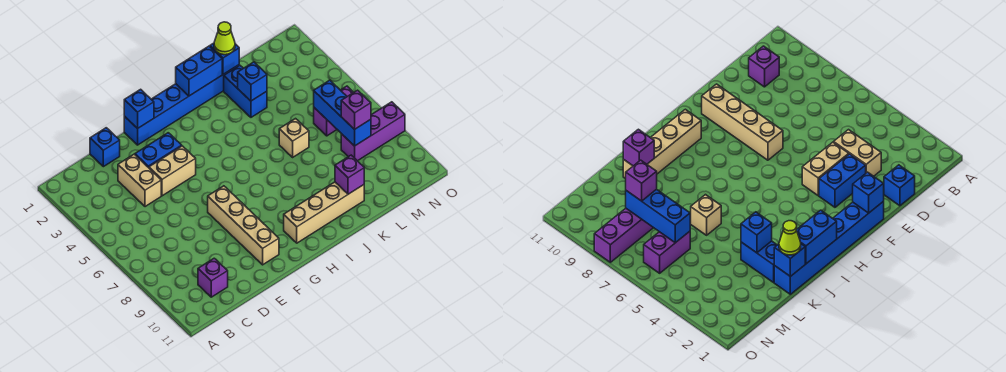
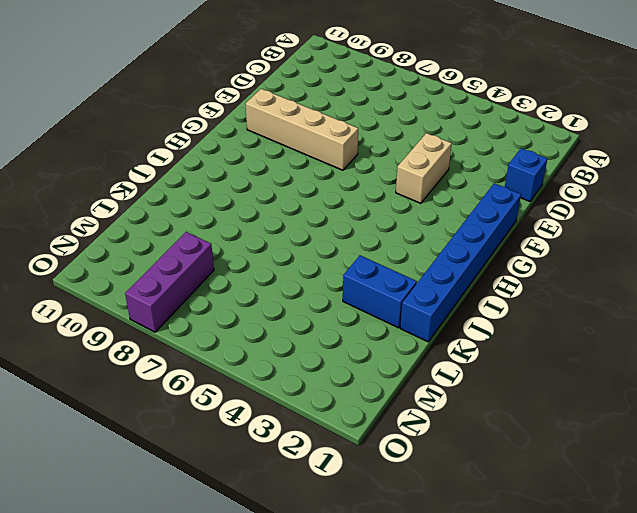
none -> purple 1x1 brick [198,258,228,297]
none -> tan 1x2 brick [118,154,161,207]
none -> blue 1x2 brick [135,133,182,168]

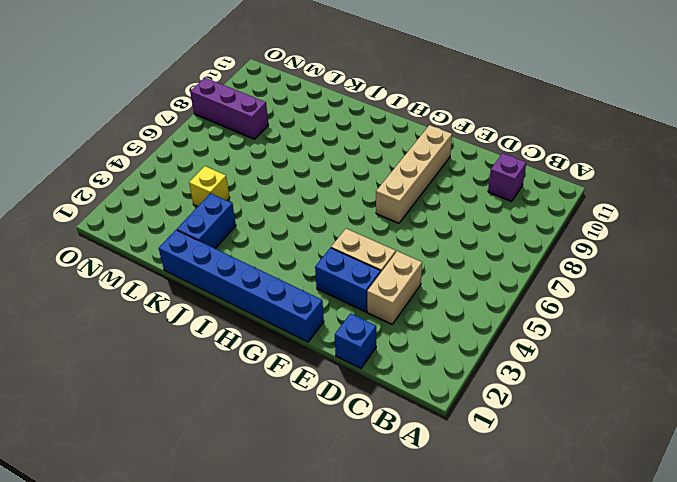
yellow 1x1 brick [189,166,230,207] -> none
none -> tan 1x4 brick [284,182,364,243]
none -> tan 1x1 brick [279,119,309,157]
none -> purple 1x2 brick [314,86,354,136]

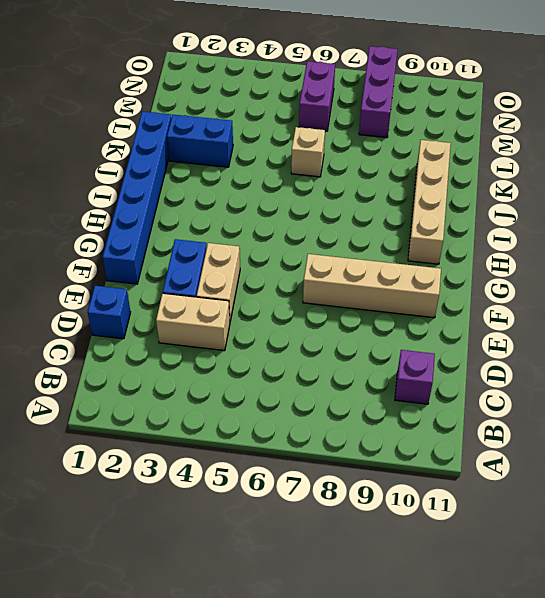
none -> blue 1x1 brick [124,89,154,129]
none -> blue 1x2 brick [176,46,222,96]
none -> blue 1x1 brick [210,43,239,74]

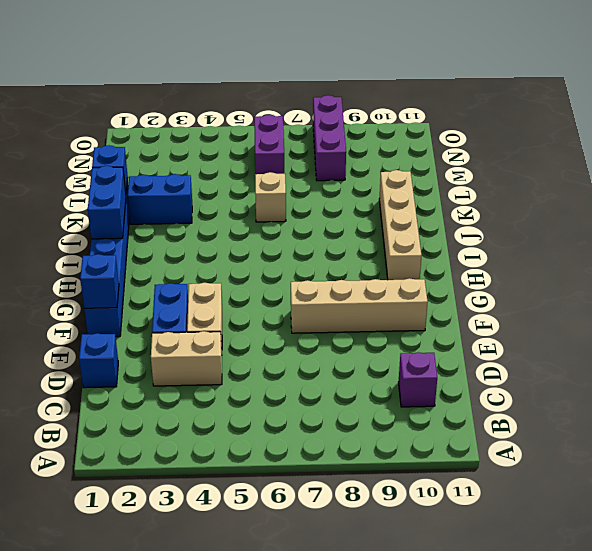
none -> blue 1x1 brick [238,62,267,101]
none -> purple 1x1 brick [335,155,364,194]
none -> blue 1x3 brick [314,80,371,146]

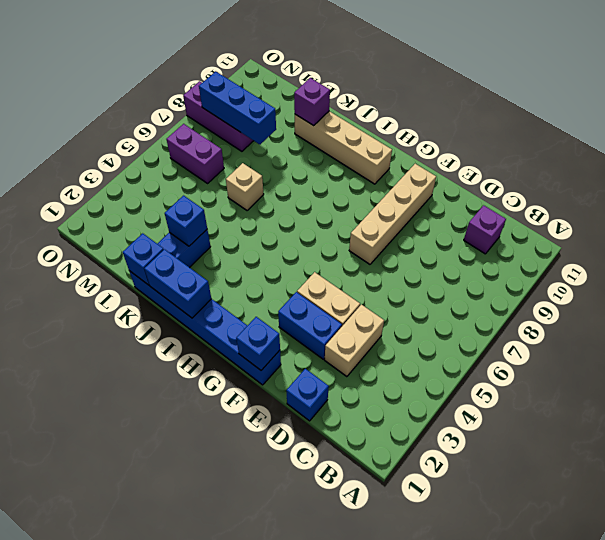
blue 1x3 brick [199,71,276,144] -> blue 1x3 brick turned to [314,80,371,146]
none -> lime 1x1 cone [214,22,235,55]
none -> purple 1x1 brick [341,90,371,129]

